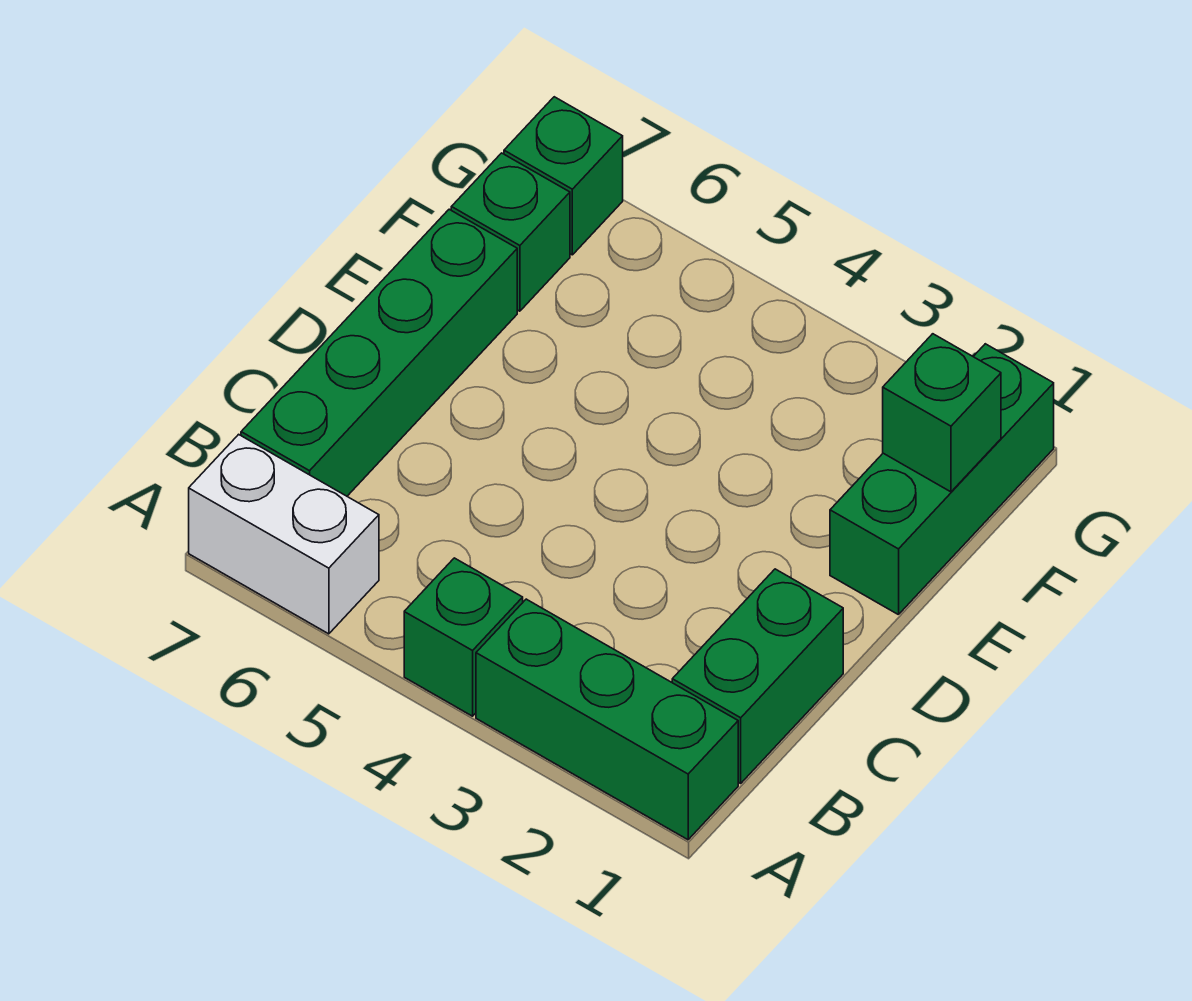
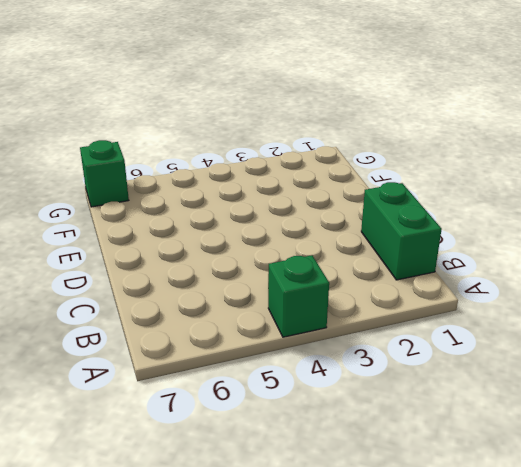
none -> green 1x3 brick [476,599,738,840]
none -> white 1x2 brick [189,434,379,634]

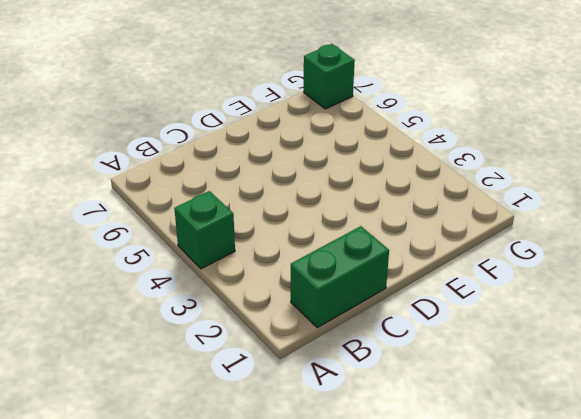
none -> green 1x3 brick [476,599,738,840]
none -> white 1x2 brick [189,434,379,634]

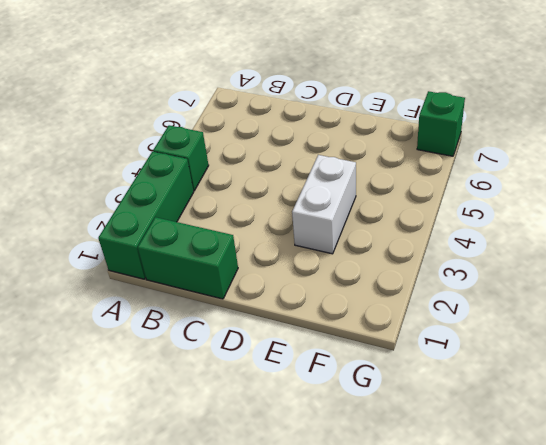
white 1x2 brick [292,155,356,254] -> white 1x2 brick moved to [189,434,379,634]
none -> green 1x4 brick [241,209,517,496]
none -> green 1x3 brick [830,344,1054,615]

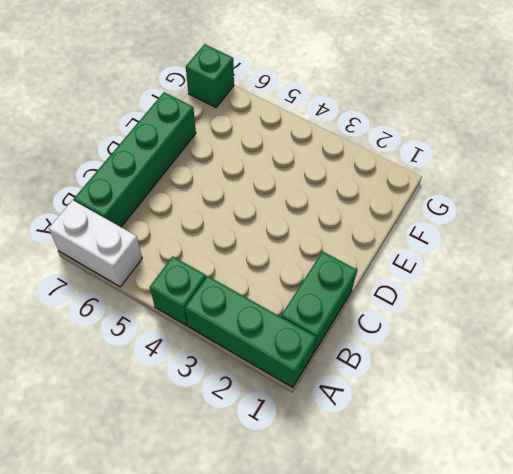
none -> green 1x3 brick [830,344,1054,615]
none -> green 1x1 brick [451,153,570,311]

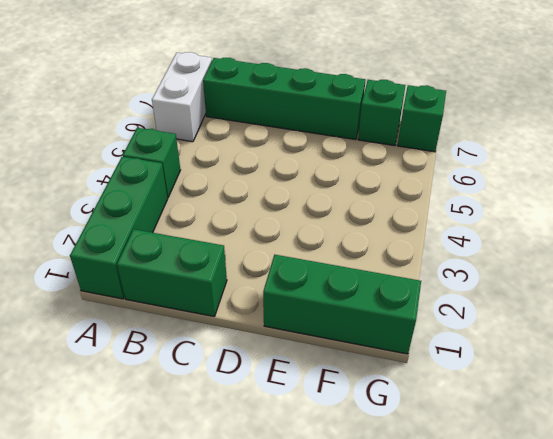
none -> green 1x1 brick [883,334,1001,492]

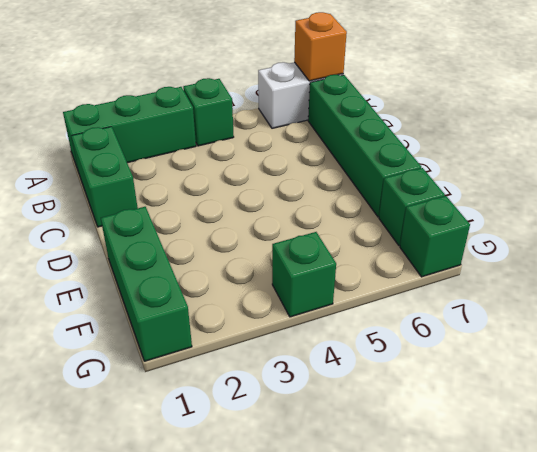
orange 1x1 brick [294,12,347,81] -> none
green 1x1 brick [272,232,336,317] -> green 1x1 brick moved to [883,334,1001,492]

